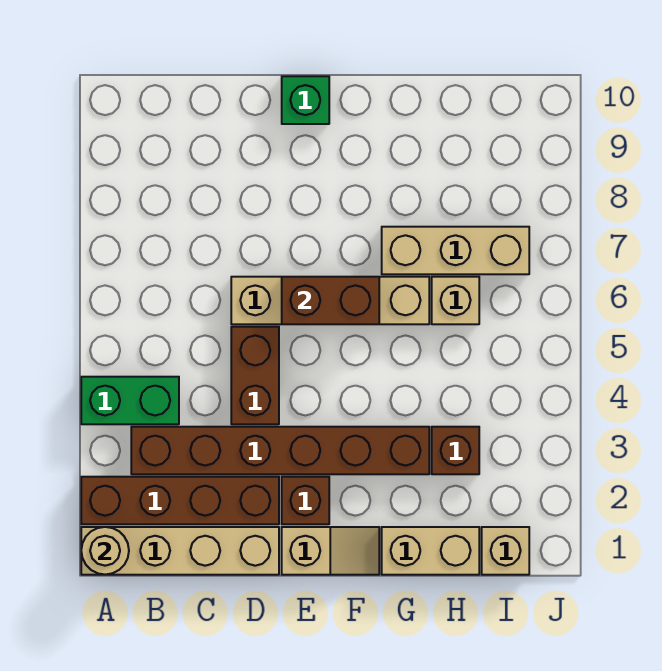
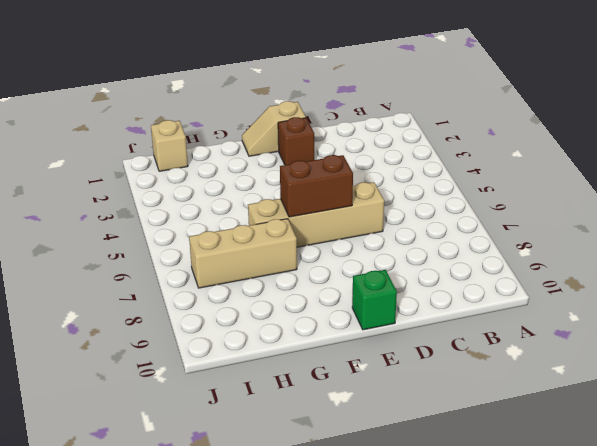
none -> tan 1x4 brick [81,527,279,575]
none -> brown 1x4 brick [81,477,279,524]
none -> green 1x2 brick [81,377,179,424]

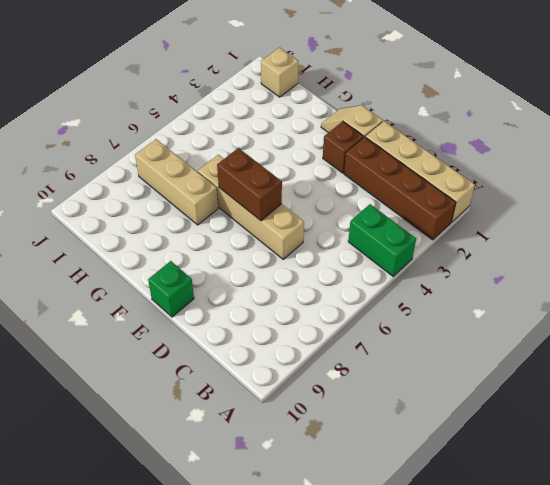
none -> brown 1x6 brick [131,427,429,474]
none -> brown 1x2 brick [231,327,279,424]
none -> tan 1x2 brick [382,527,479,575]

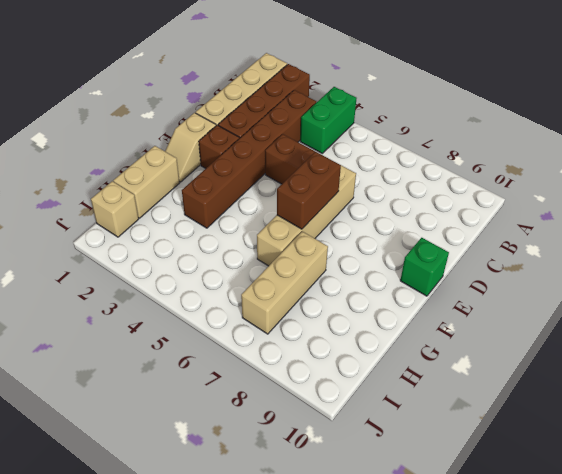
none -> brown 1x1 brick [432,427,479,474]
none -> tan 1x1 brick [432,277,479,324]
none -> tan 1x1 round brick [81,527,129,575]

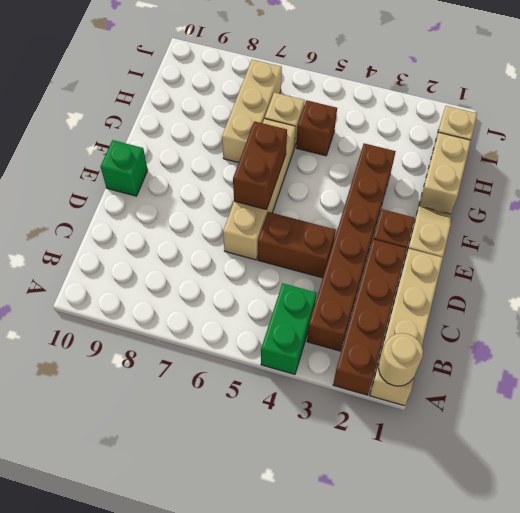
brown 1x1 brick [296,100,337,156] -> brown 1x1 brick moved to [432,427,479,474]

